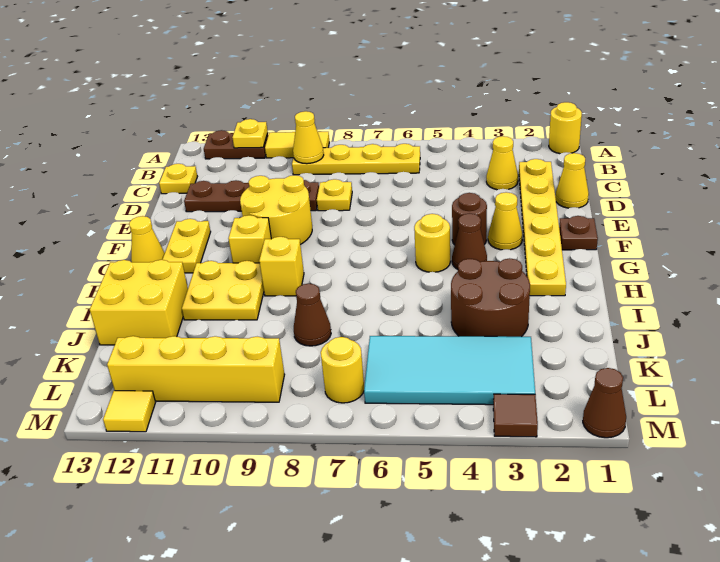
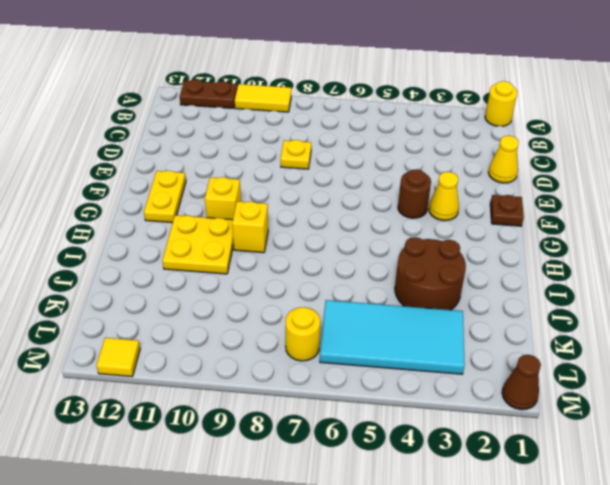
none -> yellow 1x4 plate [292,144,420,175]
none -> yellow 1x6 plate [519,159,566,296]
none -> yellow 1x1 cone [486,136,518,190]
none -> yellow 1x1 plate [159,164,197,194]

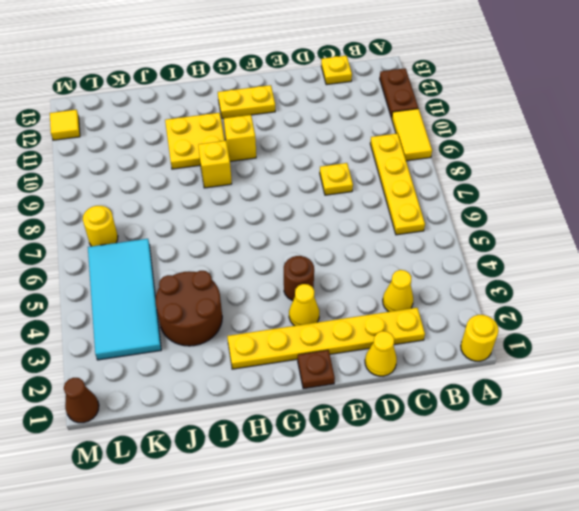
none -> brown 1x4 plate [184,180,319,212]
none -> yellow 2x2 round brick [240,175,312,245]
none -> brown 1x1 cone [452,214,487,269]
none -> yellow 1x1 round brick [414,214,450,272]

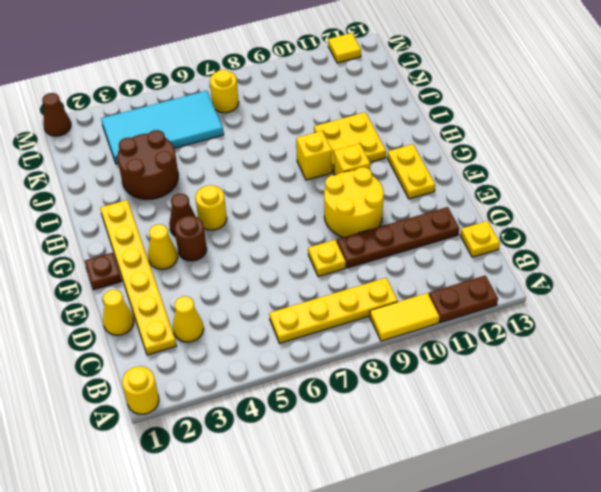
none -> yellow 1x1 cone [129,216,165,262]
none -> yellow 2x2 brick [90,260,188,345]
none -> brown 1x1 cone [294,284,331,346]
none -> yellow 1x4 brick [107,336,285,402]

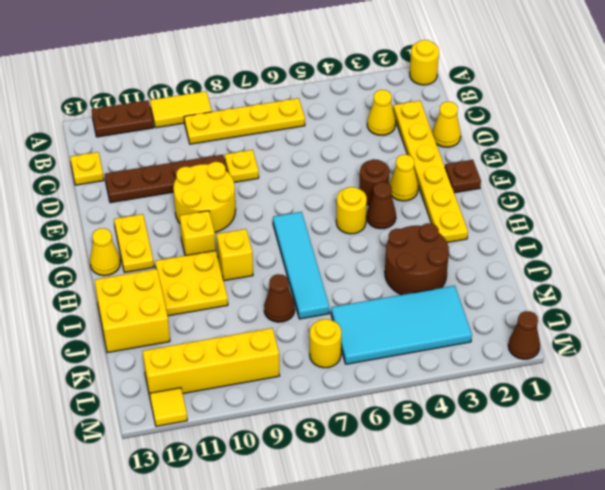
cyan 1x4 tile [273,212,329,319] -> none
none -> brown 1x1 tile [493,394,538,437]
none -> yellow 1x1 plate [232,119,268,148]
none -> yellow 1x1 cone [293,111,324,164]

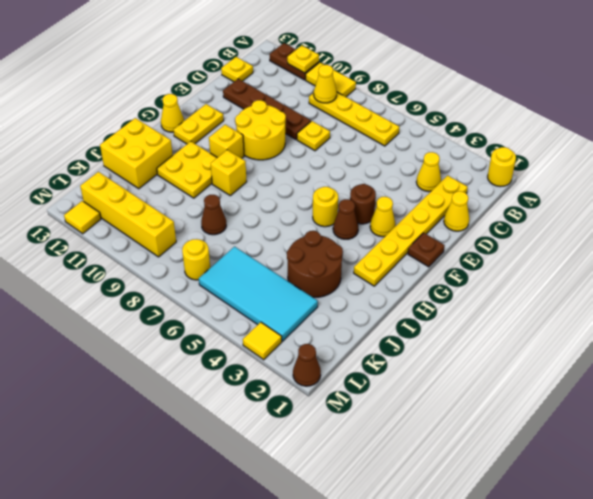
yellow 1x1 tile [243,322,282,360] -> brown 1x1 tile [493,394,538,437]

